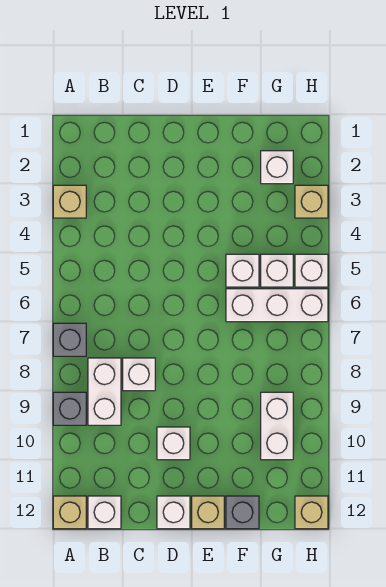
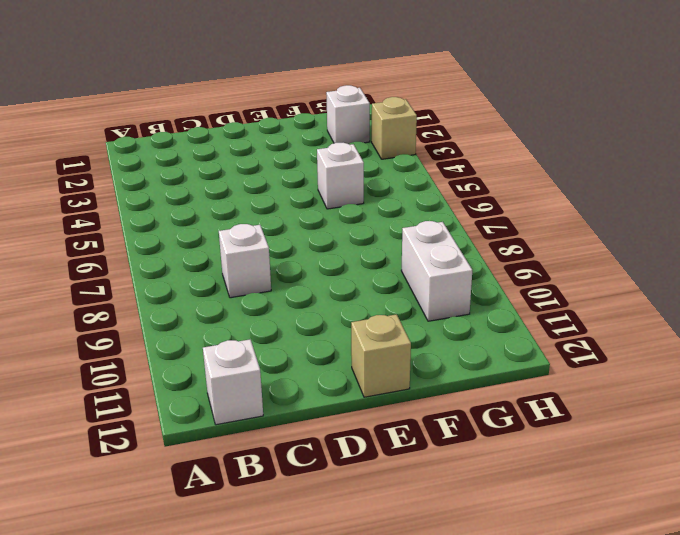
none -> tan 1x1 brick [53,185,86,218]
none -> grey 1x1 brick [53,323,86,356]
none -> grey 1x1 brick [53,392,86,425]

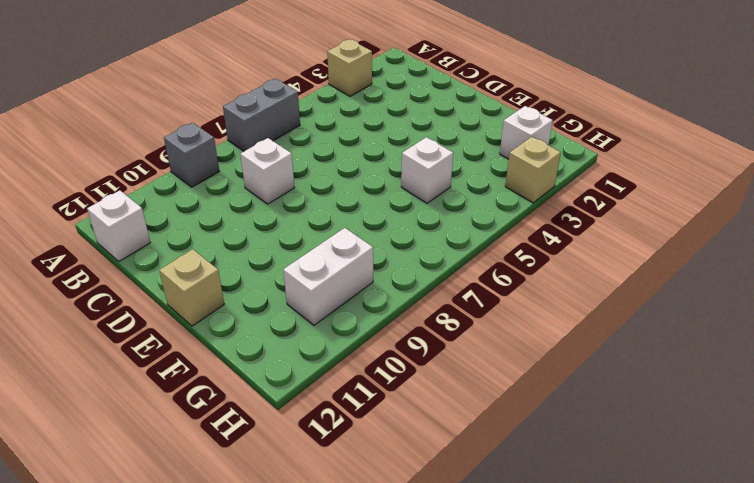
grey 1x2 brick [223,79,300,151] -> grey 1x1 brick [53,323,86,356]
none -> tan 1x1 brick [53,496,86,529]
none -> white 1x2 brick [88,358,121,425]
none -> white 1x1 brick [157,427,190,460]

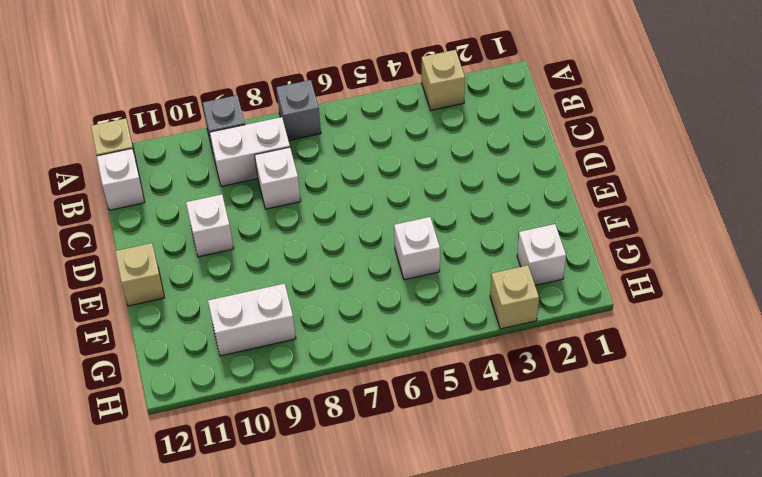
none -> white 1x1 brick [157,496,190,529]
none -> white 1x3 brick [226,289,328,322]
none -> grey 1x1 brick [226,496,259,529]

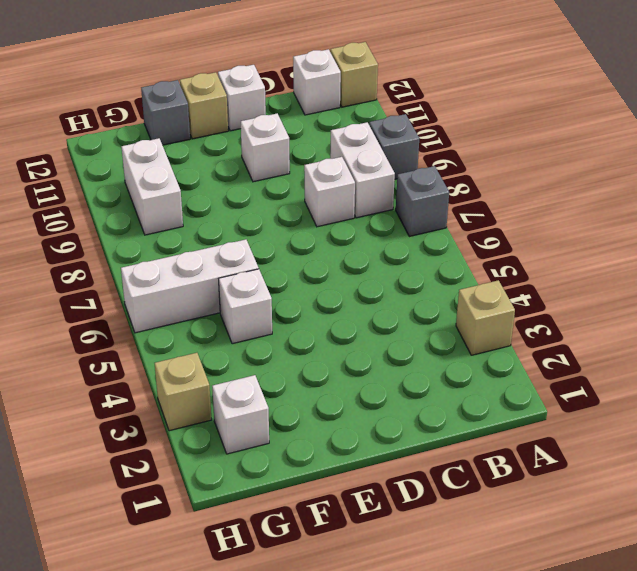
none -> white 1x1 brick [261,254,293,287]
none -> white 1x1 brick [295,254,328,287]
none -> tan 1x1 brick [295,496,328,529]

